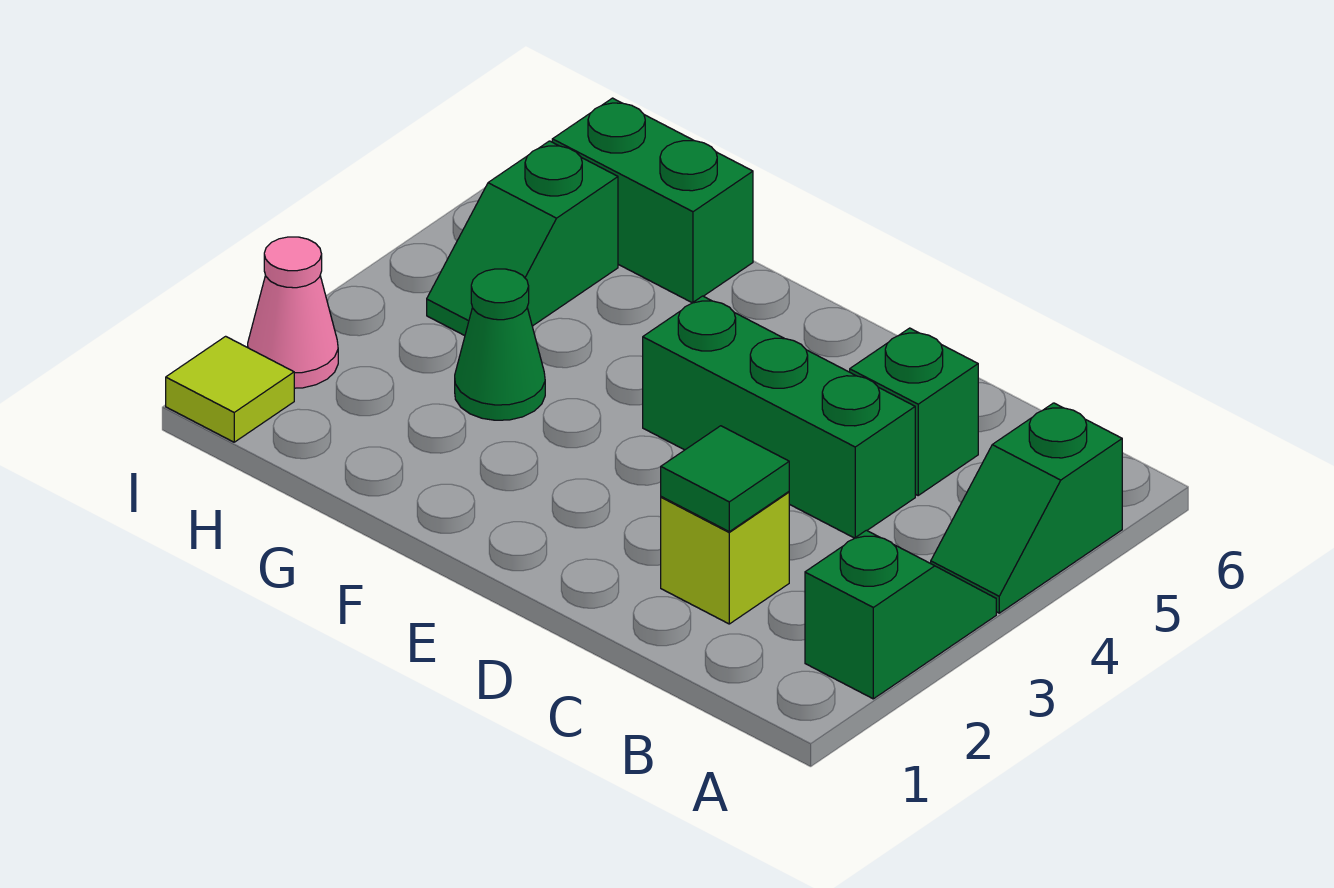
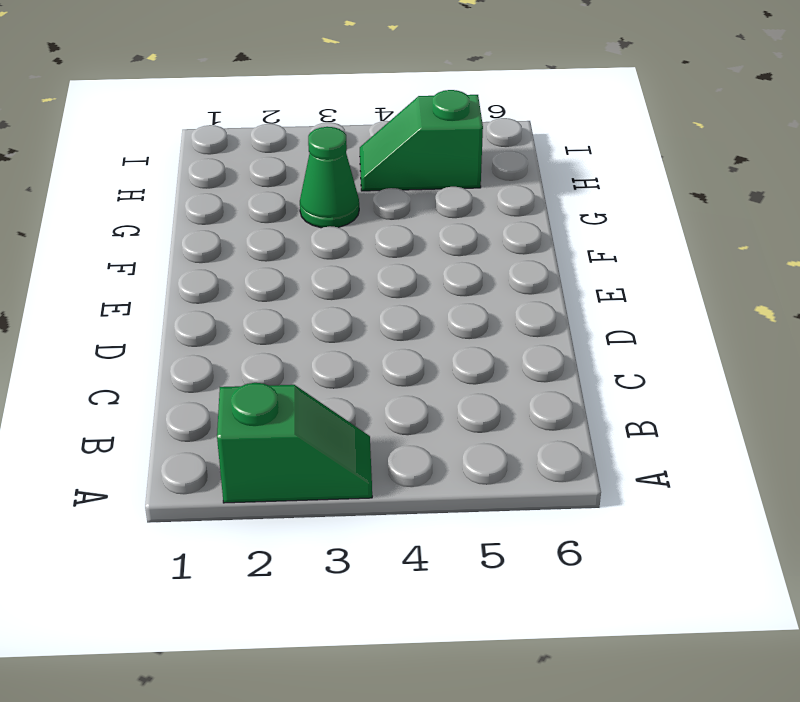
none -> green 1x2 slope [931,403,1122,613]
none -> lime 1x1 brick [661,492,789,624]

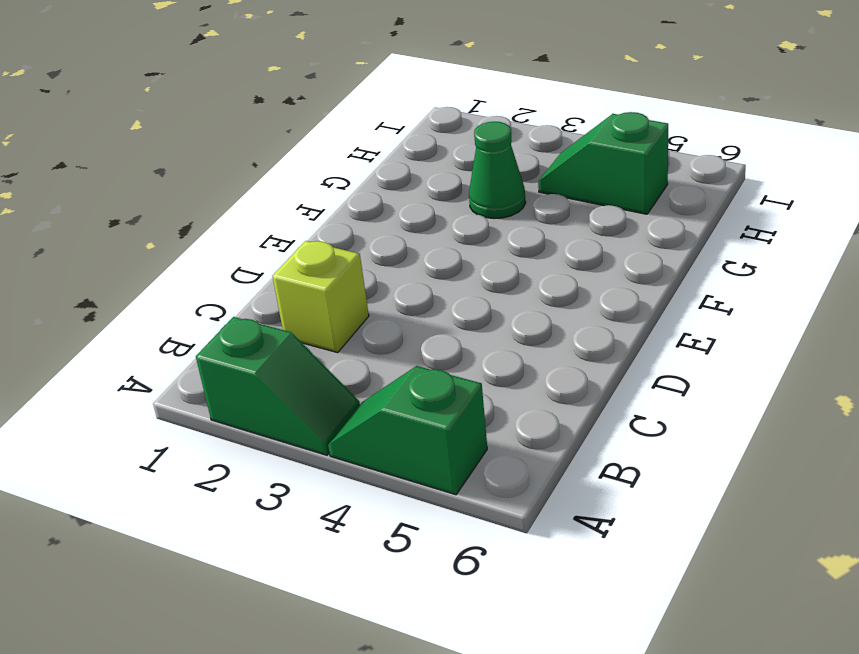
none -> green 1x3 brick [643,296,915,538]
none -> green 1x1 brick [850,328,978,495]

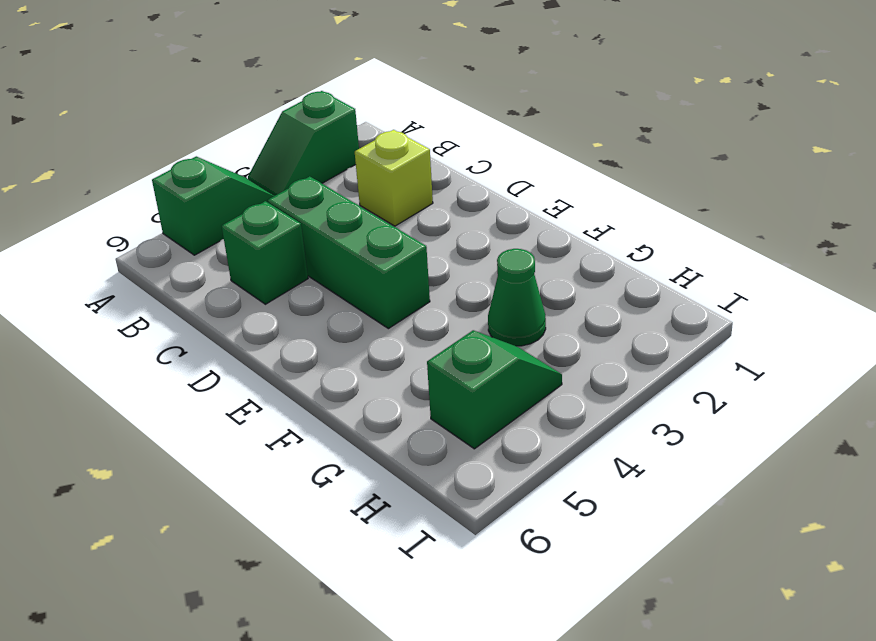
none -> green 1x2 brick [552,98,753,303]
none -> lime 1x1 tile [166,336,294,442]

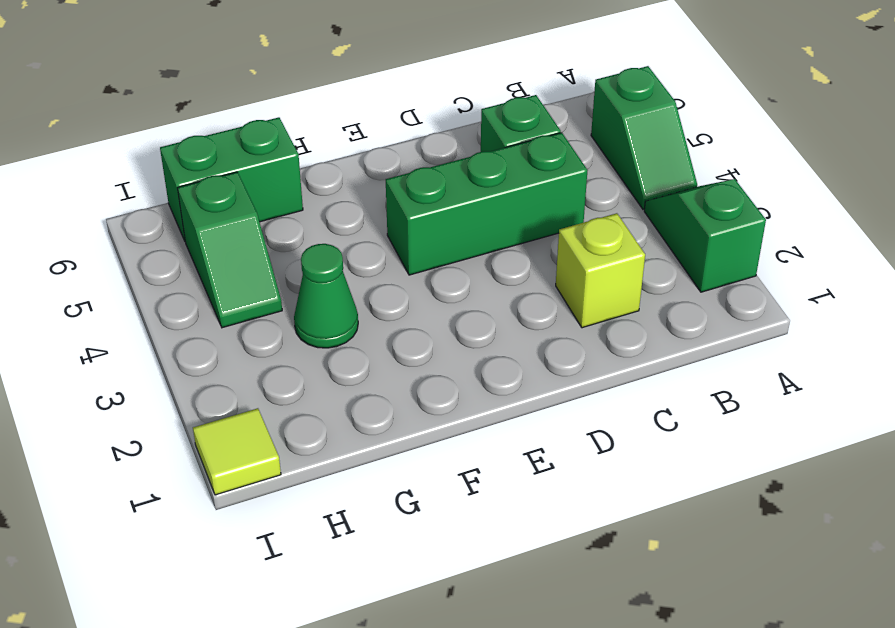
none -> pink 1x1 cone [248,237,338,388]
none -> green 1x1 tile [661,426,789,532]

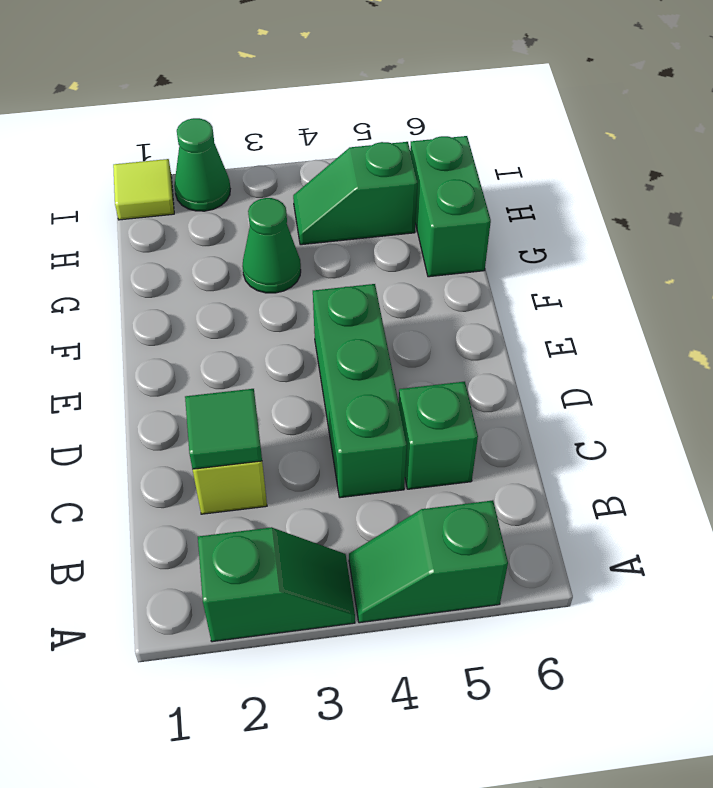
green 1x1 cone [174,118,230,211] -> pink 1x1 cone [248,237,338,388]

